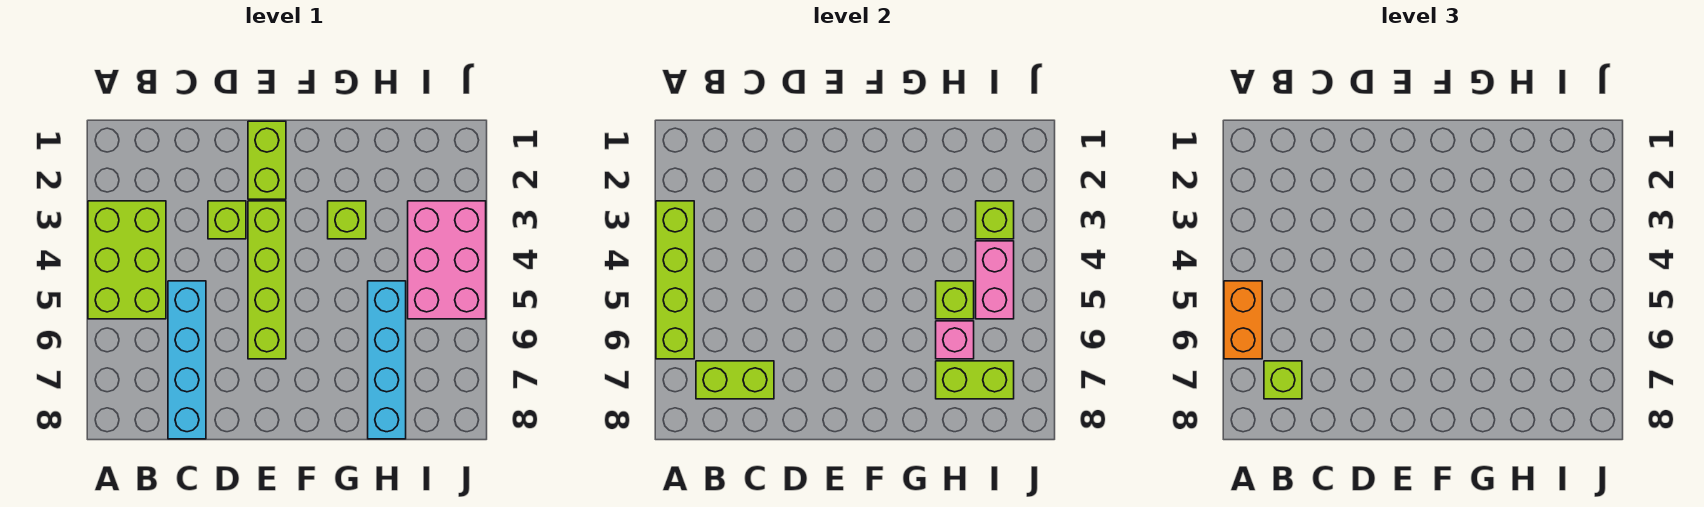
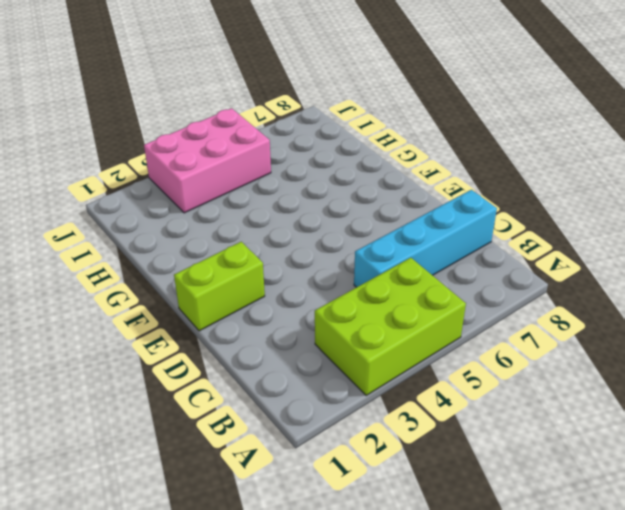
none -> lime 1x1 brick [208,201,246,239]
none -> lime 1x4 brick [248,201,286,359]
none -> lime 1x1 brick [328,201,366,239]

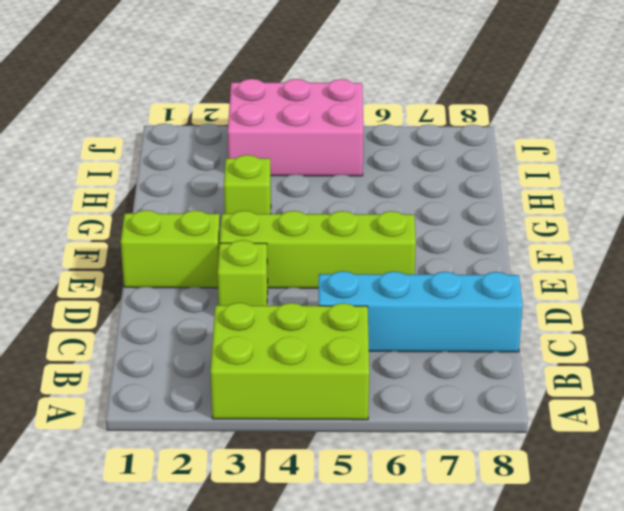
none -> cyan 1x4 brick [368,281,406,439]
none -> lime 1x4 brick [656,201,694,359]
none -> lime 1x2 brick [696,361,774,399]

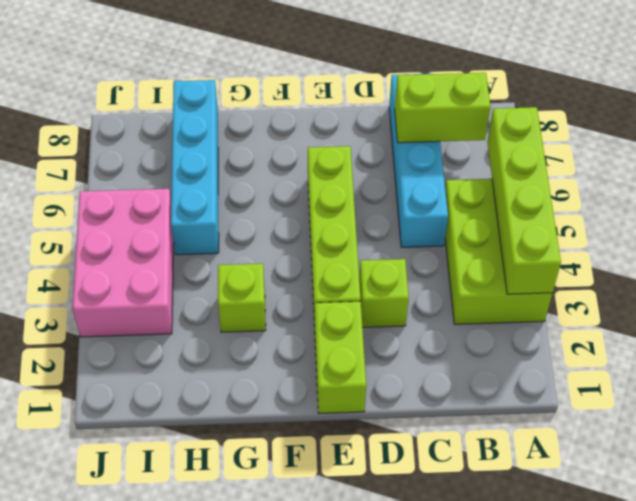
none -> lime 1x1 brick [936,281,974,319]
none -> pink 1x1 brick [936,321,974,359]
none -> lime 1x2 brick [936,361,1014,399]

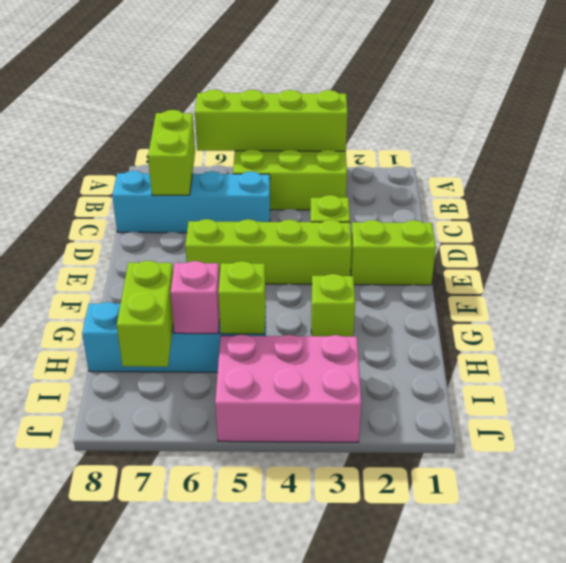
none -> lime 1x1 brick [976,201,1014,239]
none -> pink 1x2 brick [976,241,1014,319]
none -> orange 1x2 brick [1224,281,1262,359]

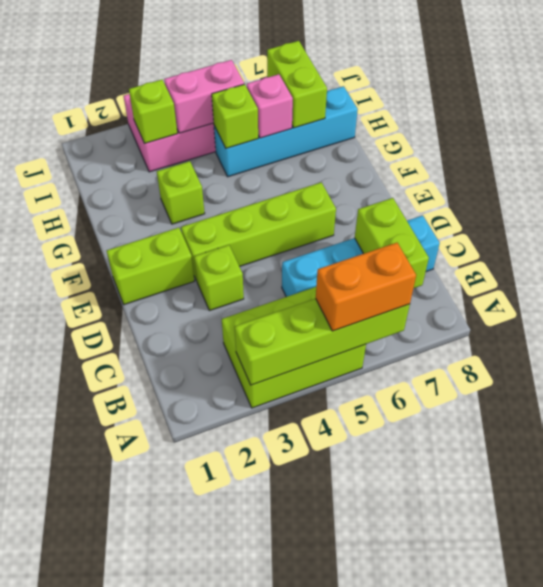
none -> lime 1x1 brick [1264,361,1302,399]

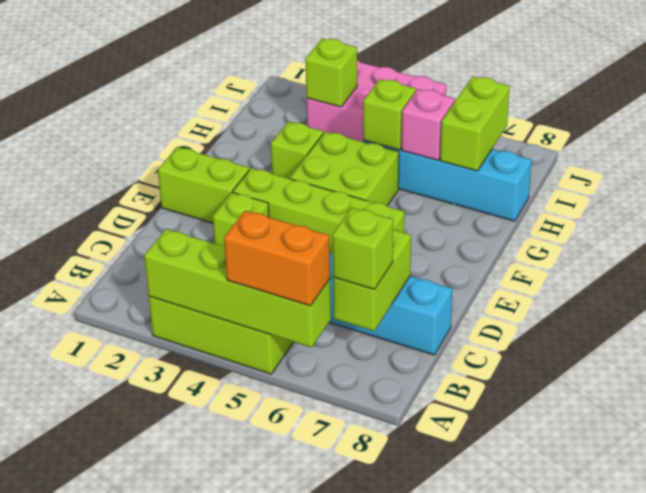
lime 2x2 brick [290,132,399,206] -> none
none -> pink 1x2 brick [976,241,1014,319]

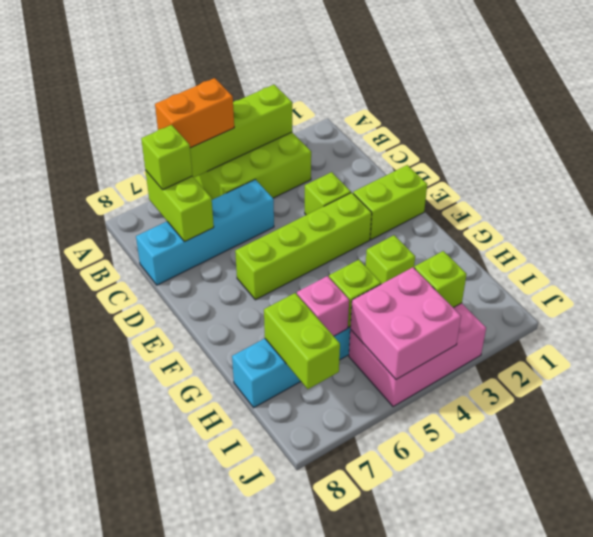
pink 2x2 brick [350,267,461,380] -> pink 1x2 brick [976,241,1014,319]

